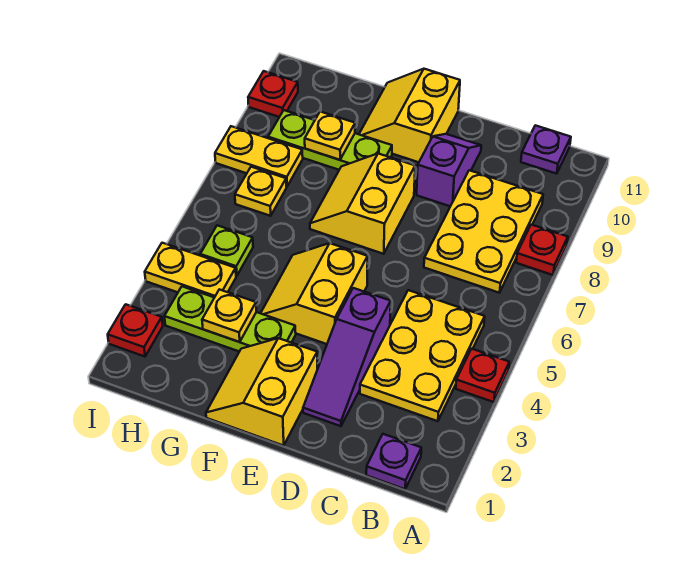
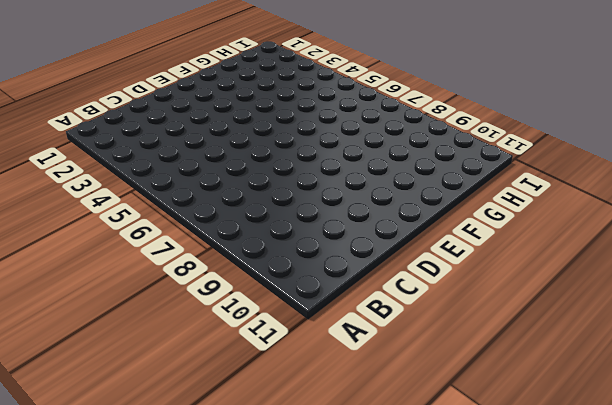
none -> red 1x1 plate [456,349,509,402]
none -> red 1x1 plate [516,225,568,275]
none -> purple 1x1 plate [366,434,421,489]

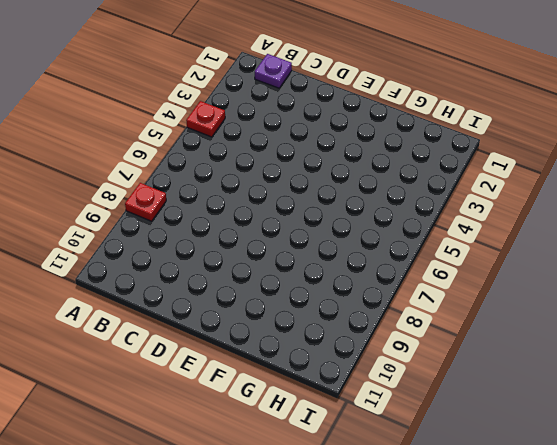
none -> yellow 2x3 plate [360,290,485,421]
none -> yellow 2x3 plate [424,170,543,293]
none -> purple 1x1 plate [521,125,571,174]

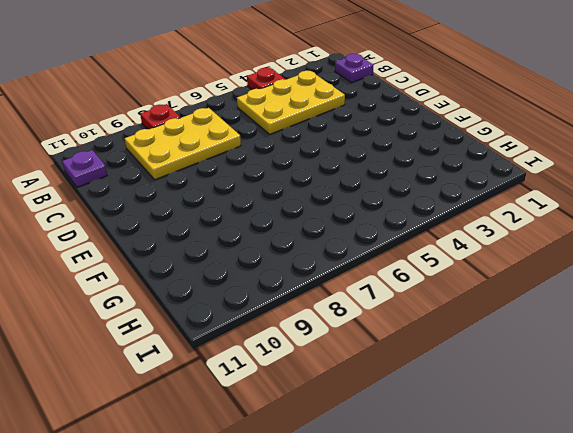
none -> purple 1x3 slope [303,288,391,426]
none -> purple 1x2 slope [417,134,481,206]
none -> yellow 2x2 slope [206,338,317,446]

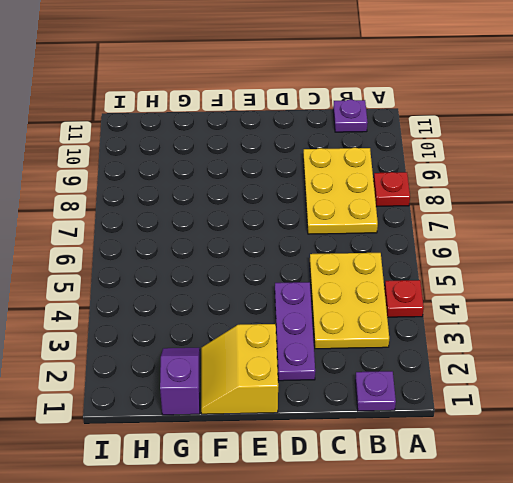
purple 1x3 plate [275,282,315,381] -> purple 1x3 slope [303,288,391,426]
purple 1x2 slope [160,348,200,415] -> purple 1x2 slope moved to [417,134,481,206]
none -> yellow 2x2 slope [261,243,368,344]
none -> yellow 2x2 slope [310,154,415,254]
none -> yellow 2x2 slope [359,69,460,162]

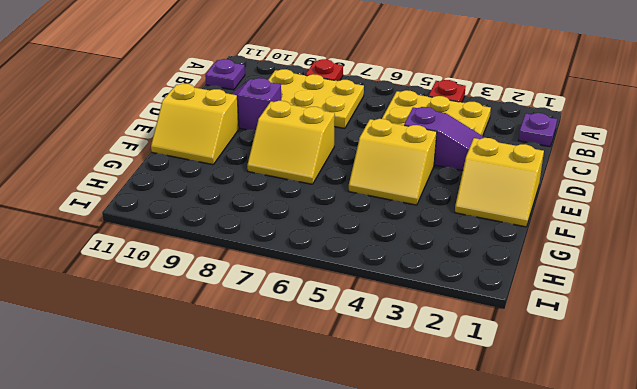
none -> lime 1x3 plate [164,286,296,352]
none -> lime 1x3 plate [268,110,392,170]
none -> yellow 1x2 plate [145,243,236,297]

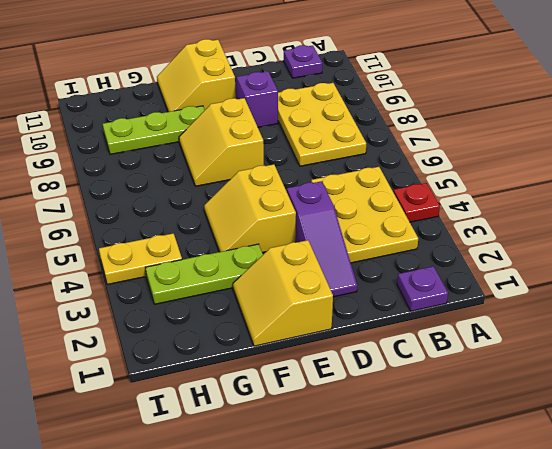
none -> red 1x1 plate [516,225,568,275]
none -> lime 1x1 plate [200,225,253,276]
none -> yellow 1x1 plate [235,167,286,216]

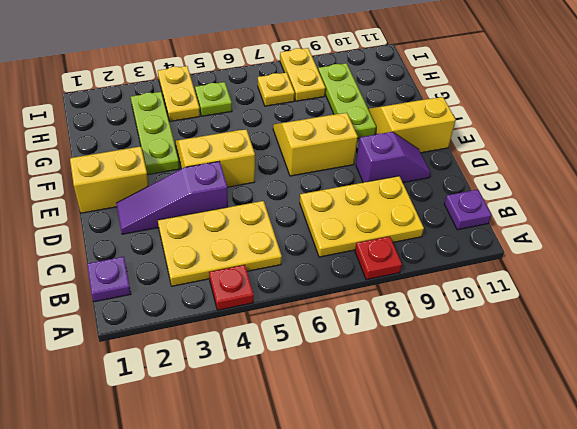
none -> red 1x1 plate [108,304,163,357]
none -> red 1x1 plate [248,71,298,117]
none -> yellow 1x1 plate [202,289,256,342]

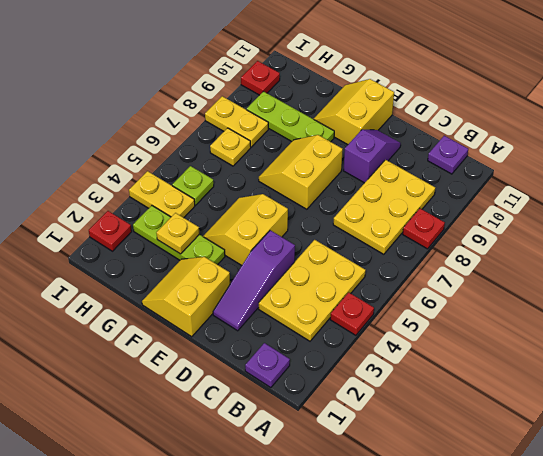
none -> yellow 1x1 plate [305,112,355,160]

